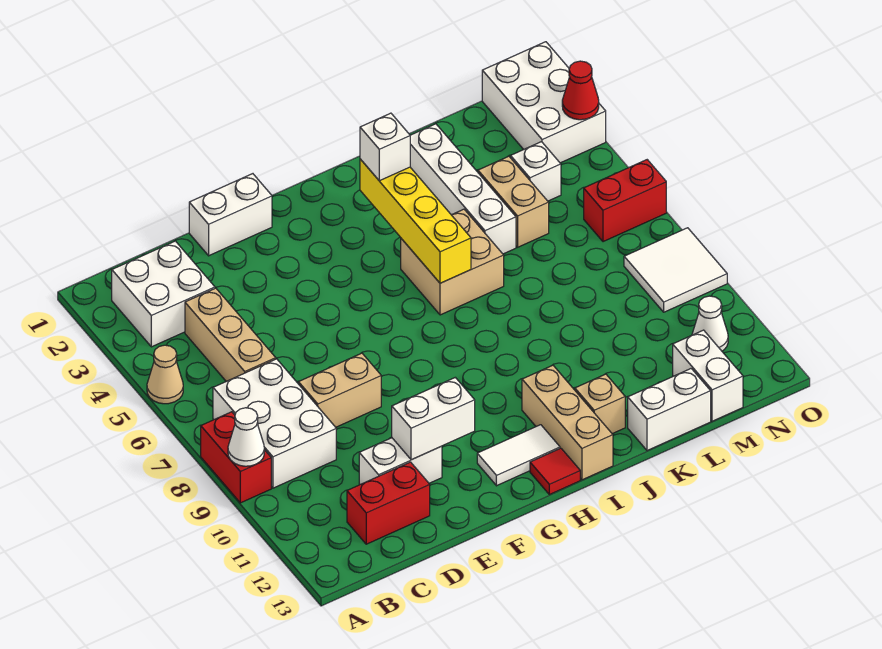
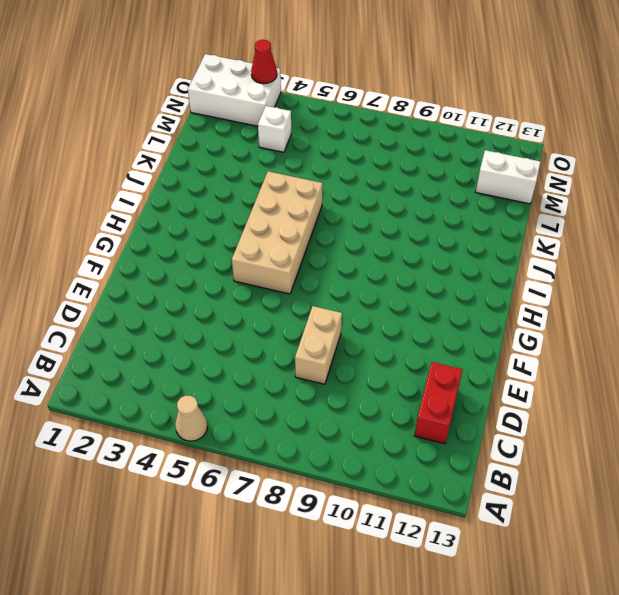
tan 2x4 brick [232,171,323,294] -> tan 2x2 brick [401,209,504,315]
none -> red 1x2 brick [201,412,271,503]
none -> white 2x2 brick [112,241,215,347]
none -> white 2x3 brick [213,359,336,488]

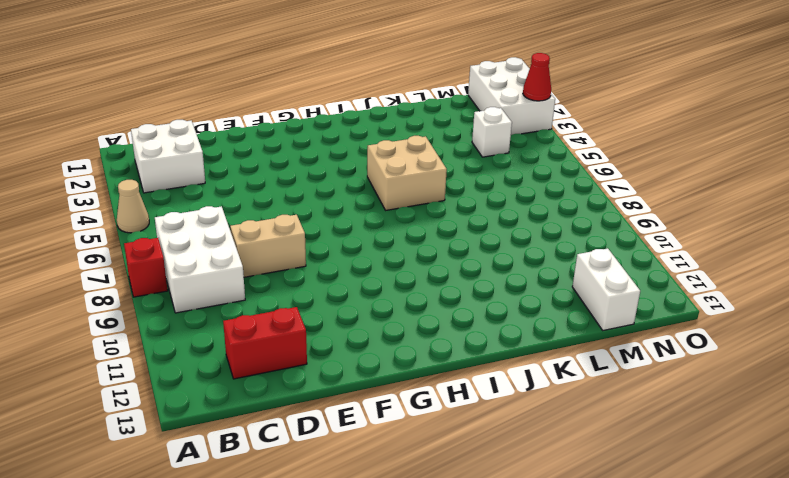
red 1x1 brick [124,238,168,297] -> red 1x2 brick [201,412,271,503]
none -> tan 1x3 brick [185,288,276,381]
none -> white 1x2 brick [359,438,442,484]
none -> white 1x2 brick [189,174,272,256]

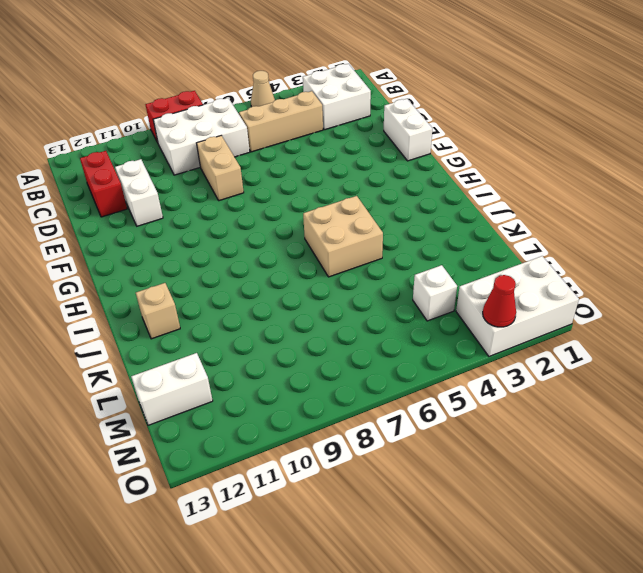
none -> white 1x2 tile [477,425,560,486]
none -> red 1x1 tile [530,448,580,495]
none -> tan 1x3 brick [522,365,613,480]

